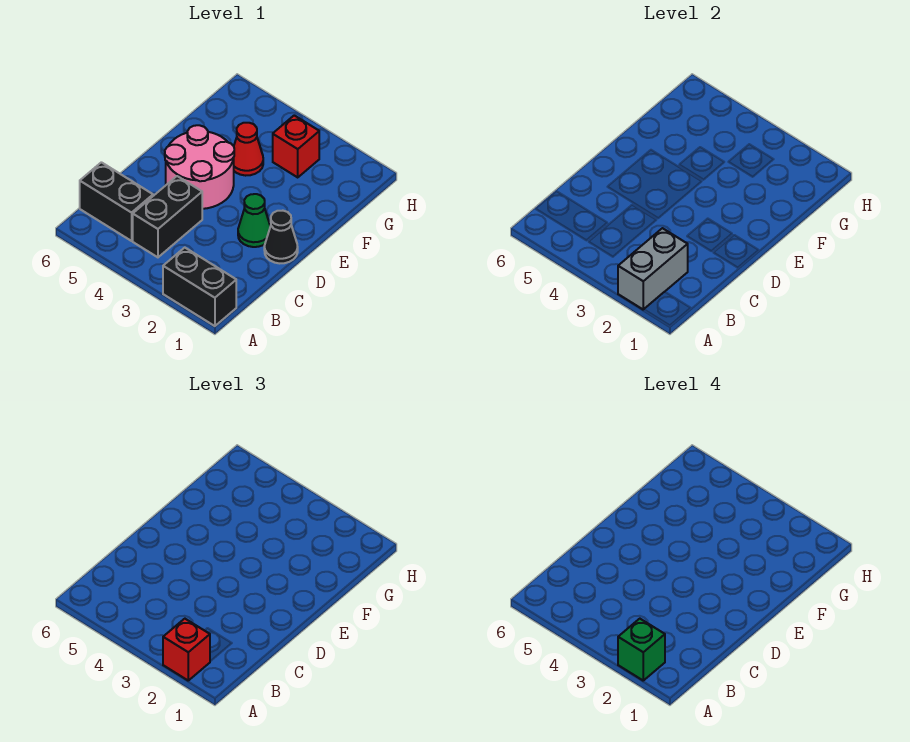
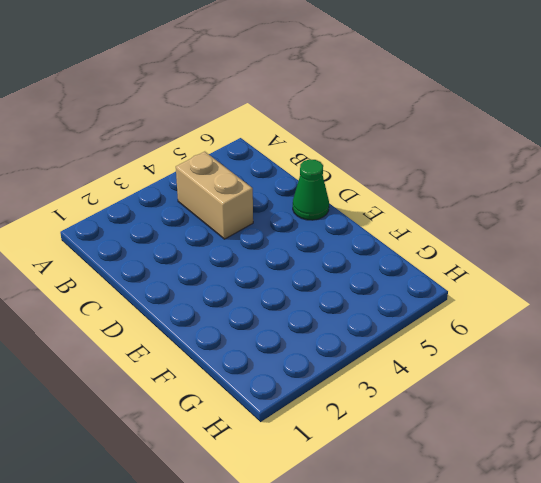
tan 1x2 brick [176,152,253,239] -> black 1x2 brick [133,176,202,257]
green 1x1 cone [293,159,329,220] -> green 1x1 cone moved to [238,194,270,247]
none -> black 1x2 brick [163,248,236,326]
none -> black 1x2 brick [80,162,153,241]

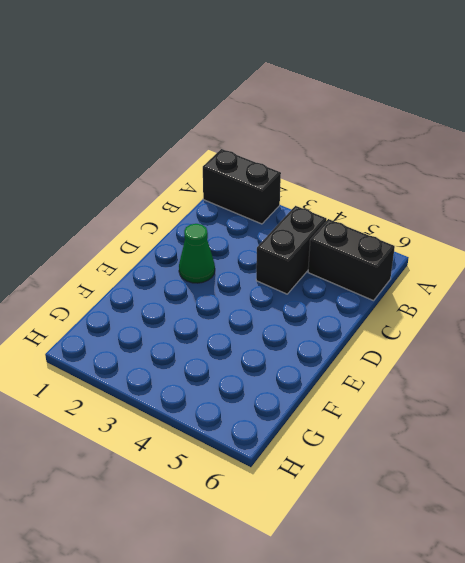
none -> black 1x1 cone [264,211,298,263]
none -> pink 2x2 round brick [165,125,234,209]

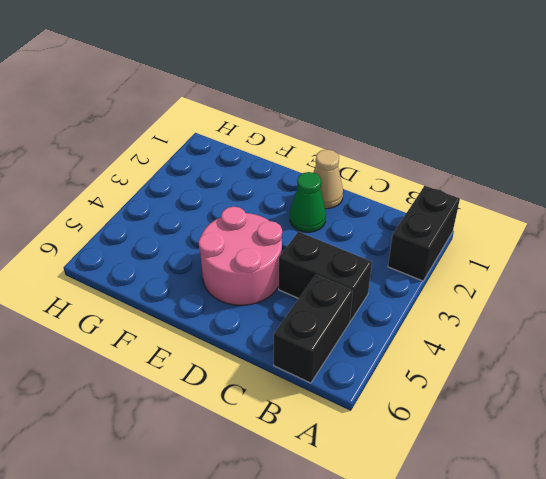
tan 1x1 cone [313,150,343,209] -> black 1x1 cone [264,211,298,263]
none -> red 1x1 cone [233,123,263,176]
none -> red 1x1 brick [273,115,319,177]

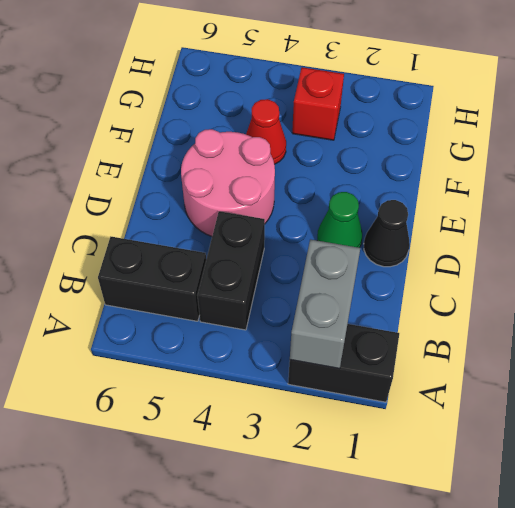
none -> red 1x1 brick [163,619,210,680]
none -> green 1x1 brick [618,619,665,680]

